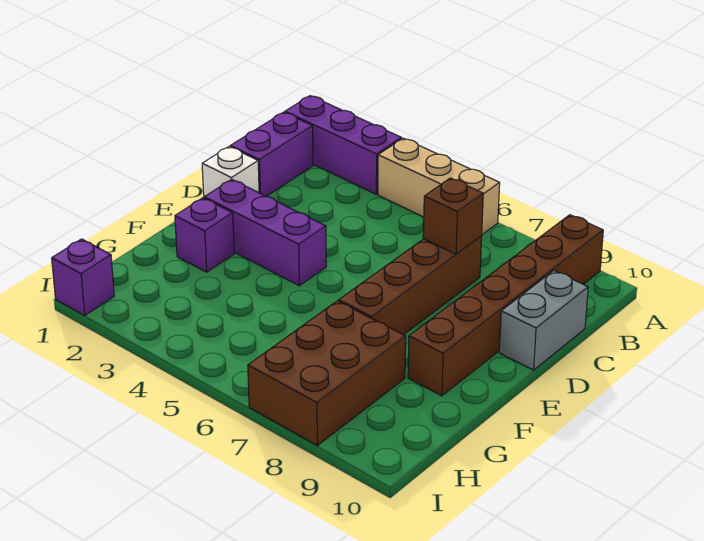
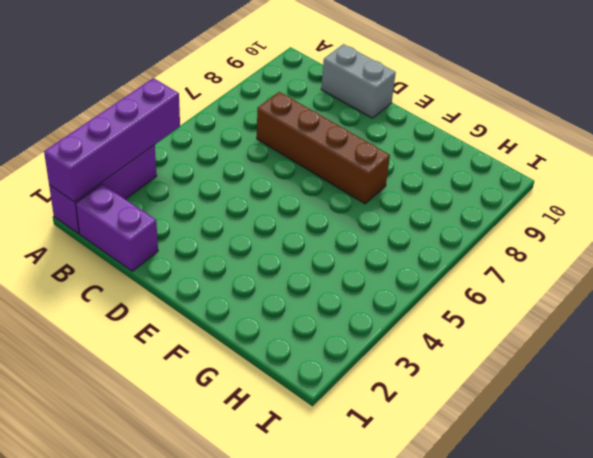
purple 1x4 brick [44,78,180,202] -> none
none -> tan 1x3 brick [378,138,500,234]
none -> brown 1x6 brick [408,215,603,396]
none -> white 1x1 brick [202,147,259,197]

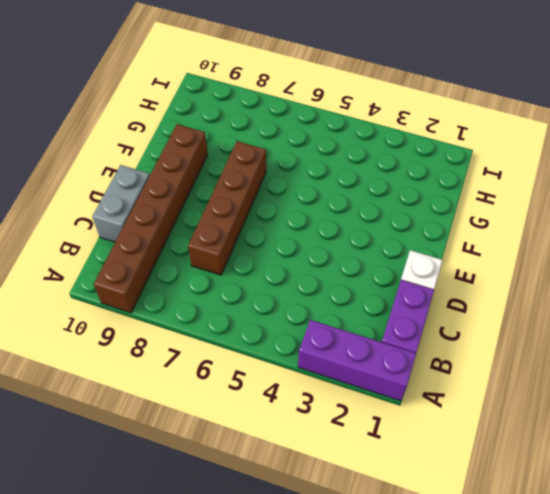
none -> tan 1x3 brick [378,138,500,234]
none -> purple 1x3 brick [204,179,326,286]
none -> purple 1x1 brick [175,198,234,272]

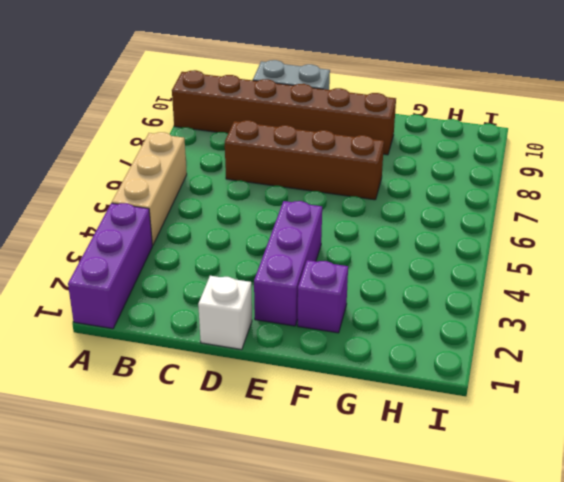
none -> purple 1x2 brick [230,112,313,196]
none -> brown 2x3 brick [248,301,406,445]
none -> purple 1x1 brick [52,239,114,315]

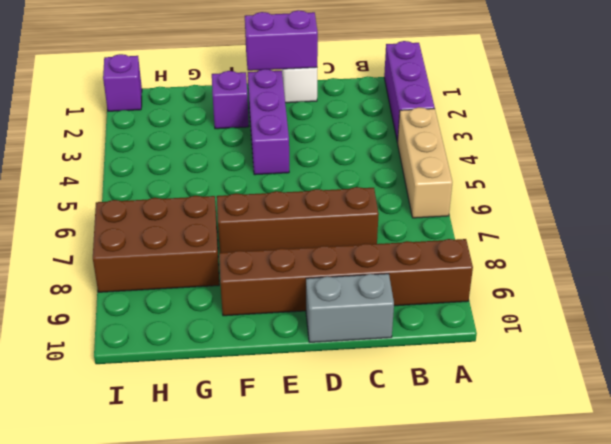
purple 1x2 brick [245,10,318,71] -> purple 1x2 brick moved to [230,112,313,196]
none -> brown 1x1 brick [423,178,483,254]

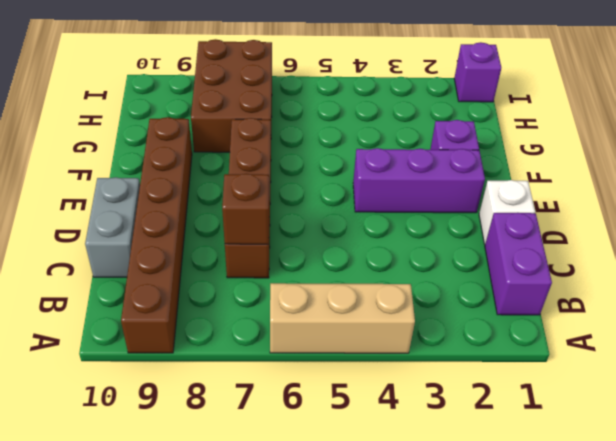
none -> purple 1x3 brick [285,96,402,194]

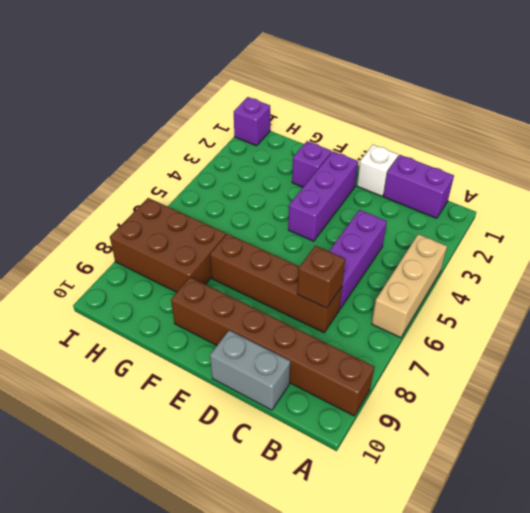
purple 1x3 brick [329,210,387,309] -> purple 1x3 brick moved to [285,96,402,194]

